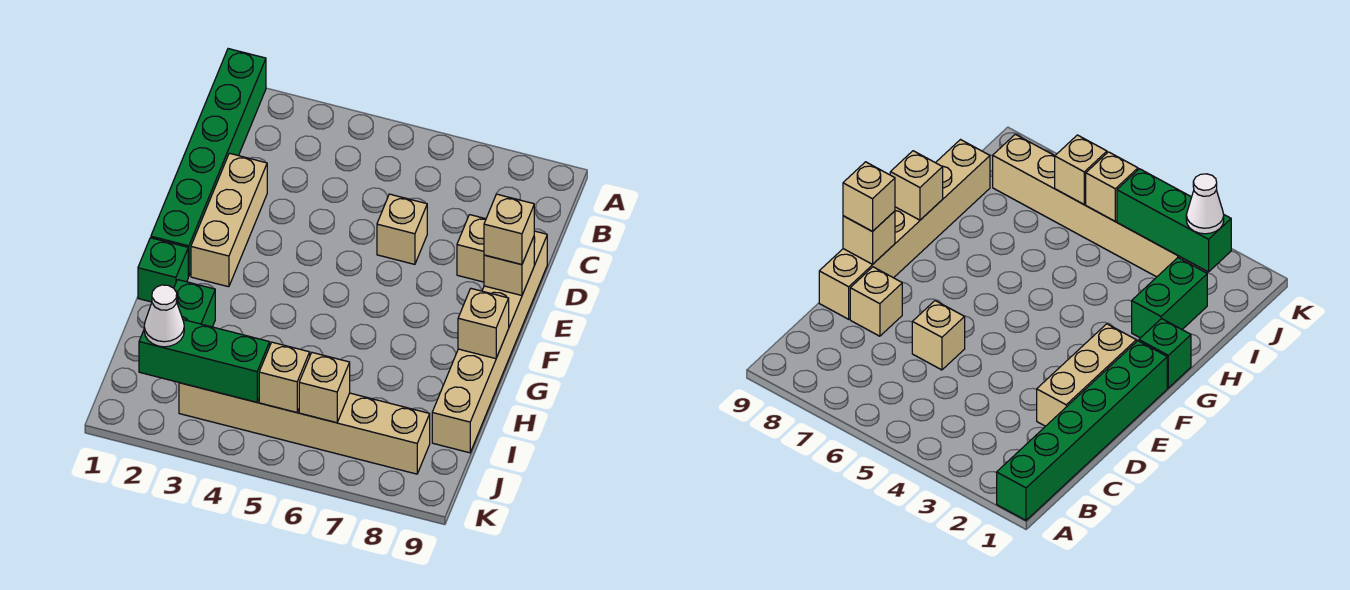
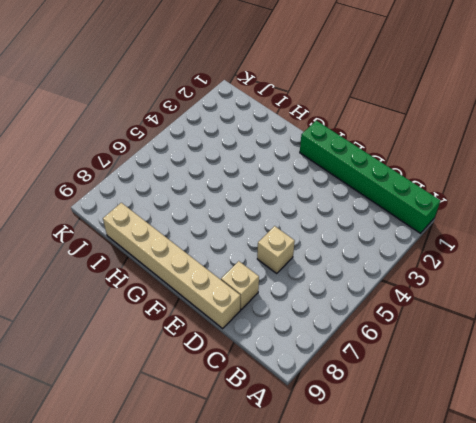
none -> tan 1x3 brick [191,153,267,287]
none -> green 1x1 brick [138,238,188,302]
none -> green 1x2 brick [174,280,215,327]

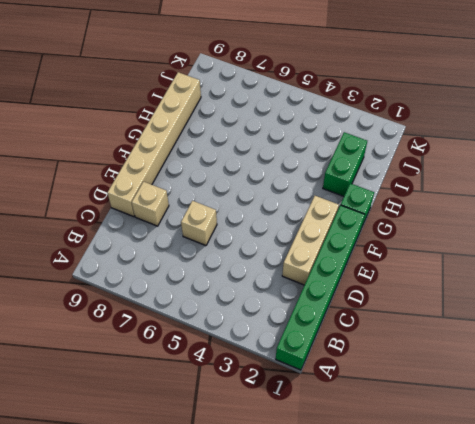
none -> tan 1x6 brick [179,383,430,474]
none -> tan 1x1 brick [484,237,534,296]
none -> tan 1x1 brick [458,289,509,359]

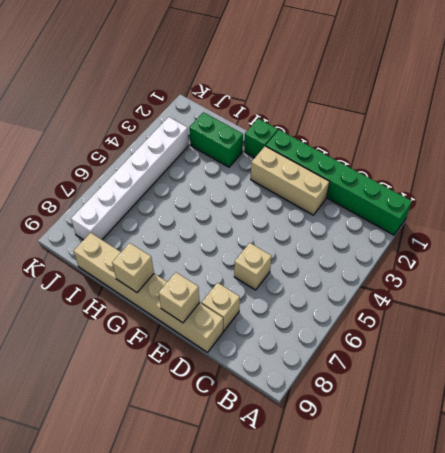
white 1x6 brick [71,117,189,240] -> tan 1x6 brick [179,383,430,474]
none -> green 1x3 brick [139,320,270,402]
none -> tan 1x1 brick [259,342,310,412]
none -> tan 1x1 brick [299,353,350,423]

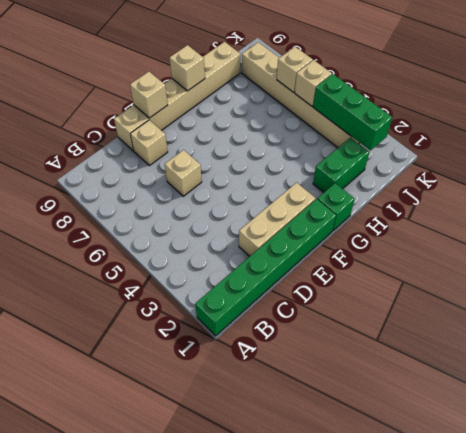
none -> tan 1x1 brick [484,194,534,265]
none -> white 1x1 cone [144,285,184,347]

